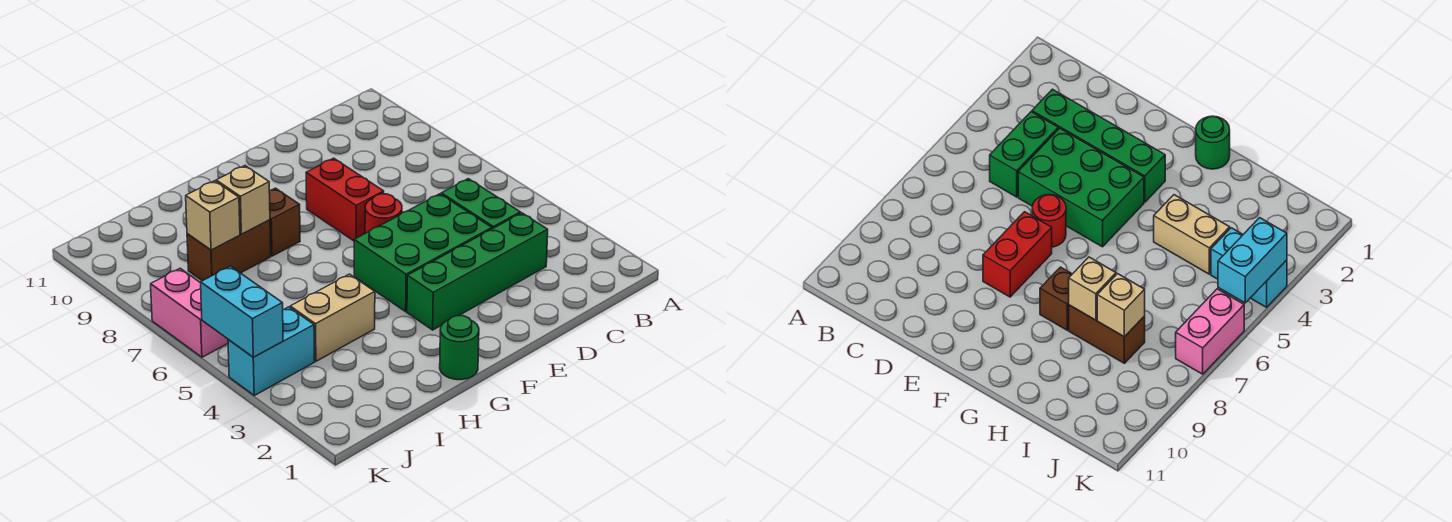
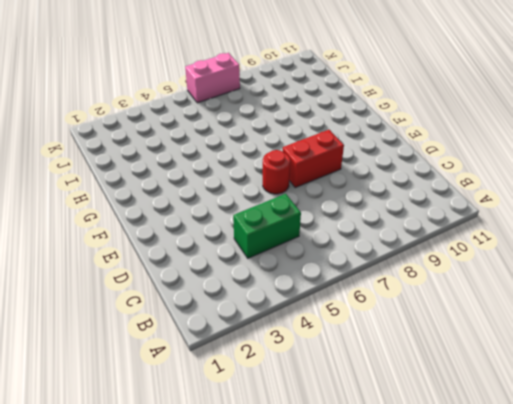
none -> green 1x4 brick [407,213,548,330]
none -> green 2x3 brick [354,194,492,312]
none -> green 1x1 round brick [440,316,479,380]

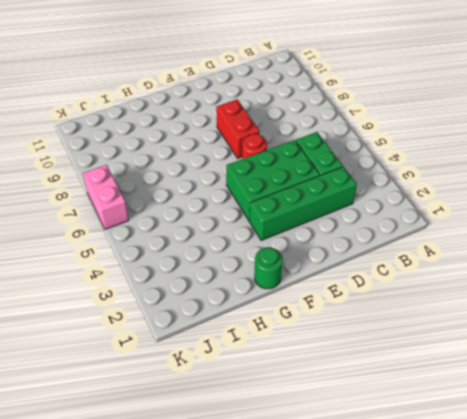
none -> brown 1x1 brick [269,188,300,256]
none -> tan 1x2 brick [290,274,375,361]
none -> brown 1x2 brick [187,220,271,281]

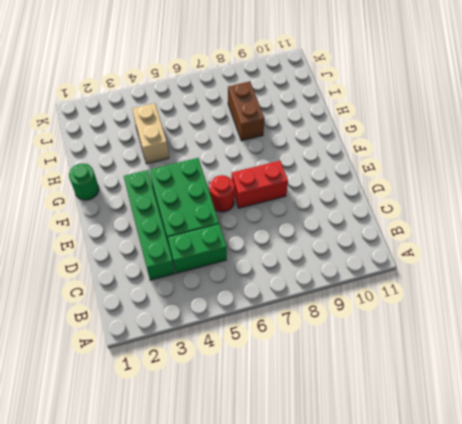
none -> brown 1x1 brick [269,188,300,256]
none -> cyan 1x2 brick [228,307,315,395]
none -> pink 1x2 brick [151,268,228,357]

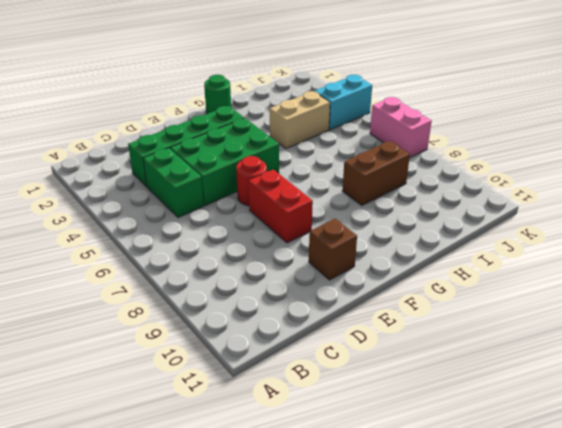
brown 1x1 brick [309,218,357,280] -> brown 1x1 brick moved to [269,188,300,256]
none -> tan 1x1 brick [216,166,270,234]
none -> tan 1x1 brick [186,181,240,250]
none -> cyan 1x2 brick [201,266,283,357]

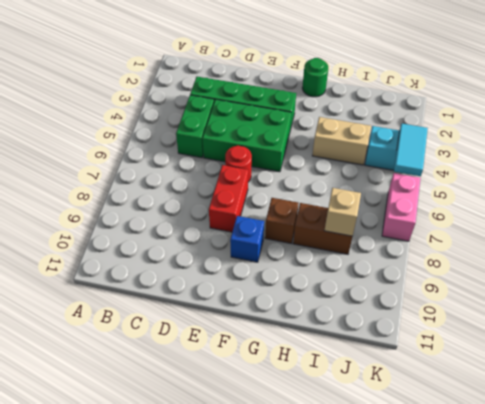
blue 1x1 brick [230,216,264,262] -> none
cyan 1x2 tile [394,124,428,176] -> cyan 1x2 brick [201,266,283,357]
none -> tan 1x1 brick [216,166,270,234]

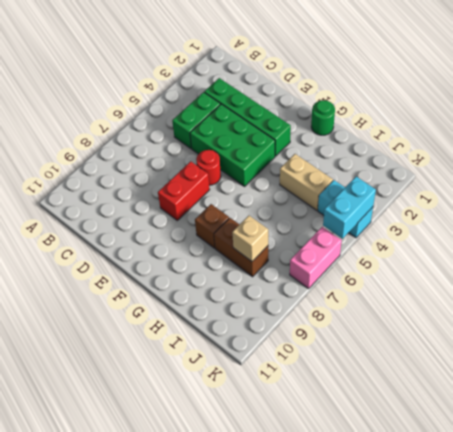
none -> tan 1x1 brick [216,166,270,234]

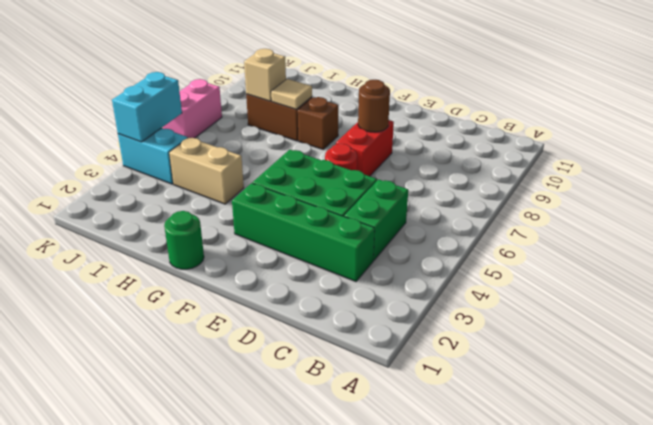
brown 1x1 round brick [358,80,390,132] -> none
tan 1x1 tile [271,79,312,109] -> tan 1x1 brick [216,166,270,234]

